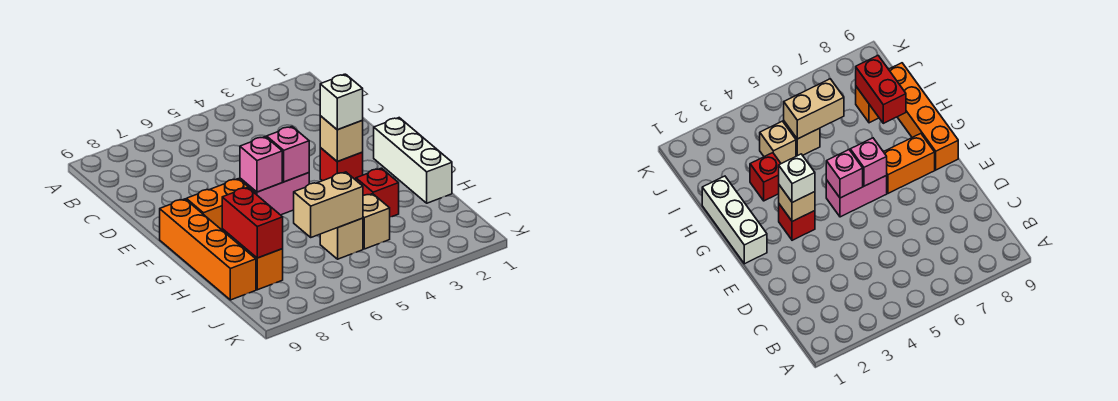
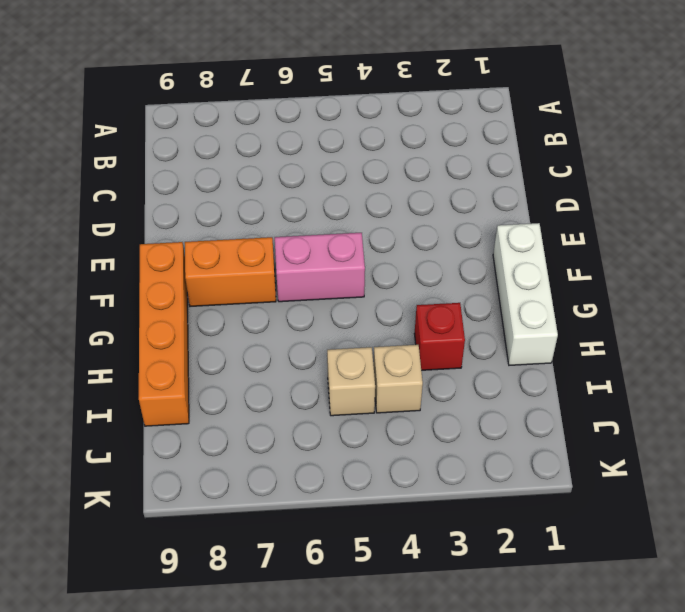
none -> red 1x1 brick [320,148,363,181]
none -> orange 1x1 brick [240,244,283,290]
none -> tan 1x1 brick [320,116,363,162]

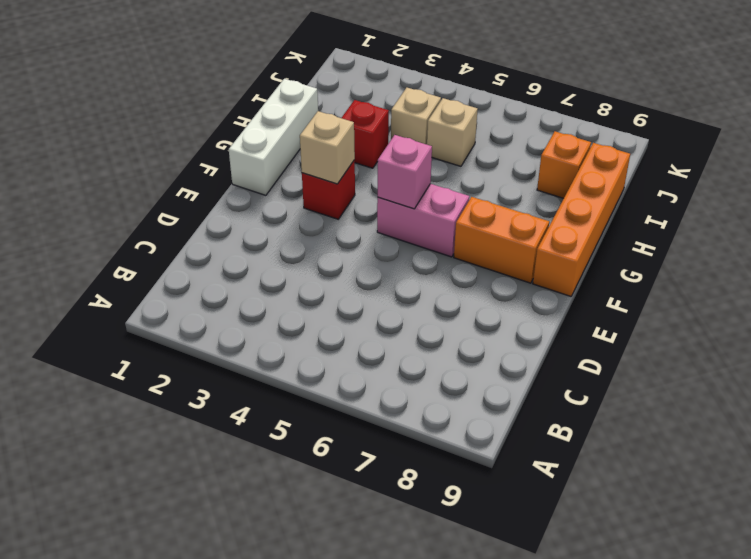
none -> pink 1x1 brick [240,137,282,192]
none -> red 1x2 brick [222,187,283,258]
none -> tan 1x2 brick [294,172,363,237]

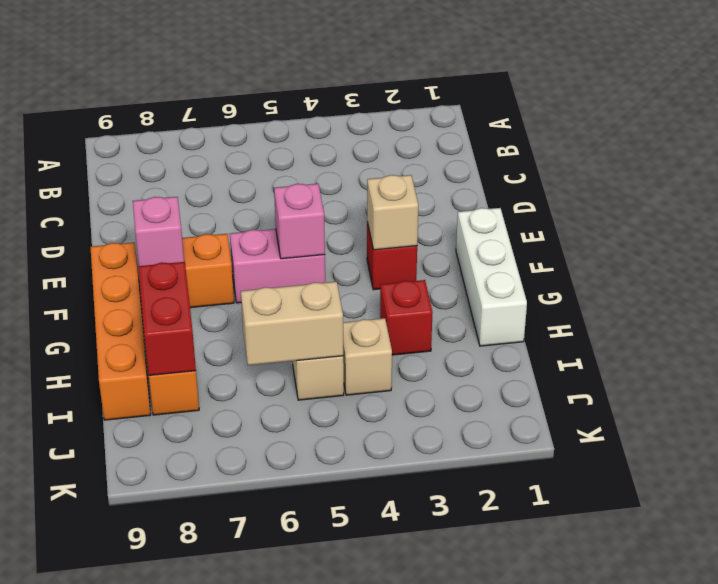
pink 1x1 brick [133,197,184,266] -> pink 1x1 brick moved to [240,137,282,192]
none -> white 1x1 brick [320,74,363,130]

